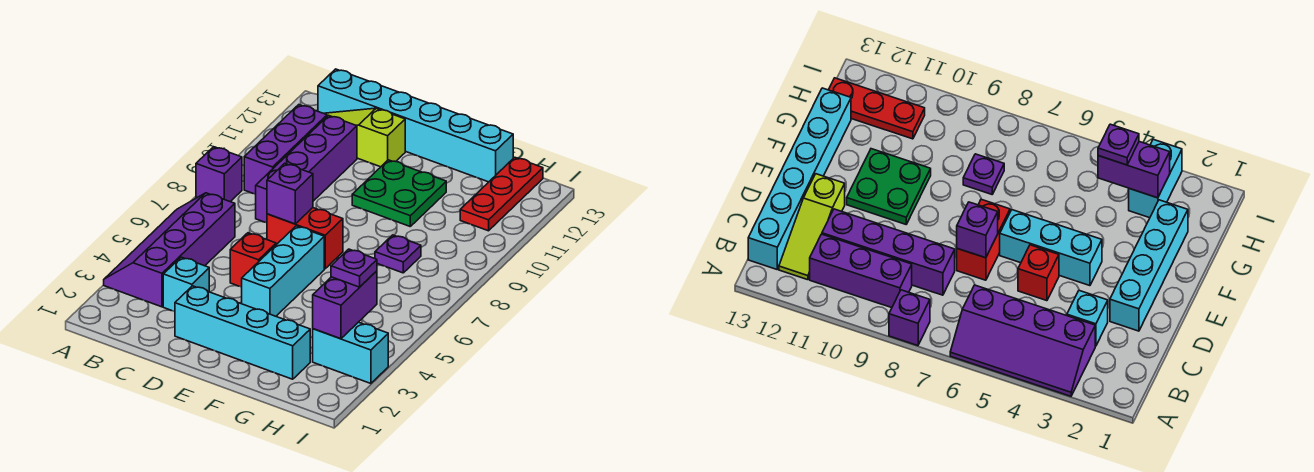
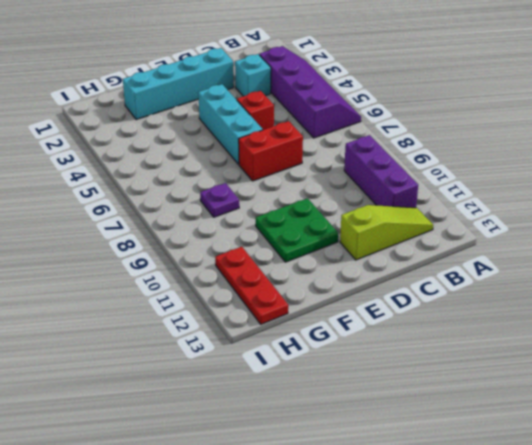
none -> purple 1x1 brick [196,147,242,202]
none -> cyan 1x6 brick [318,69,513,182]
none -> purple 1x4 brick [255,115,357,223]

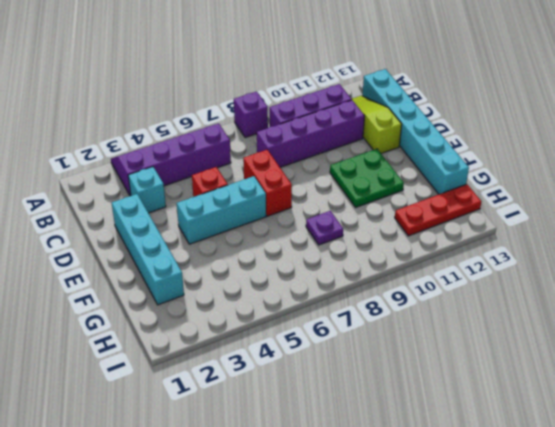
none -> cyan 1x2 brick [313,322,388,384]
none -> purple 1x1 brick [267,163,313,224]
none -> purple 1x2 brick [313,271,377,339]

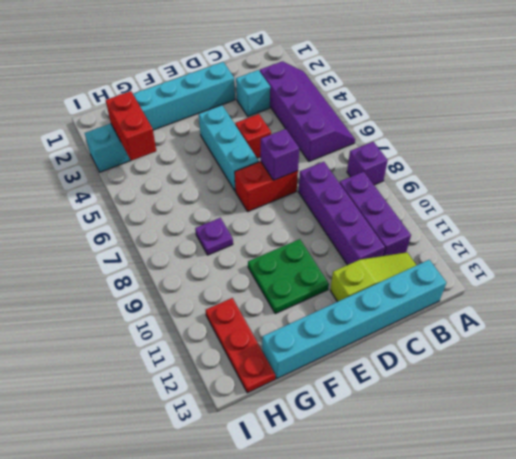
red 1x2 brick [106,91,156,161] -> purple 1x2 brick [313,271,377,339]
none -> purple 1x1 plate [331,249,377,287]

